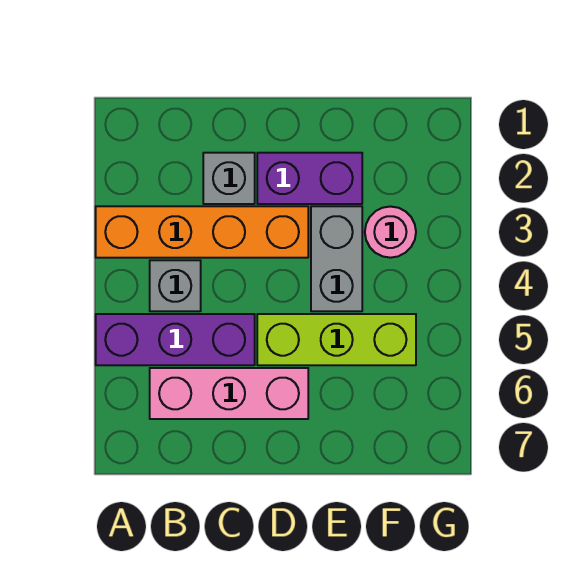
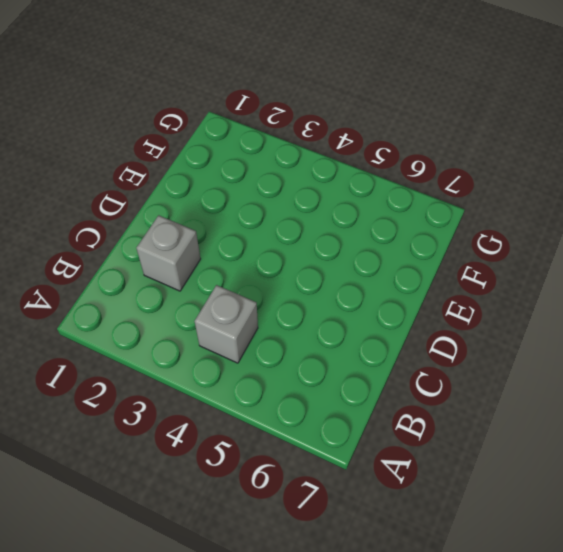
none -> orange 1x4 brick [96,206,308,258]
none -> purple 1x3 brick [96,314,255,365]

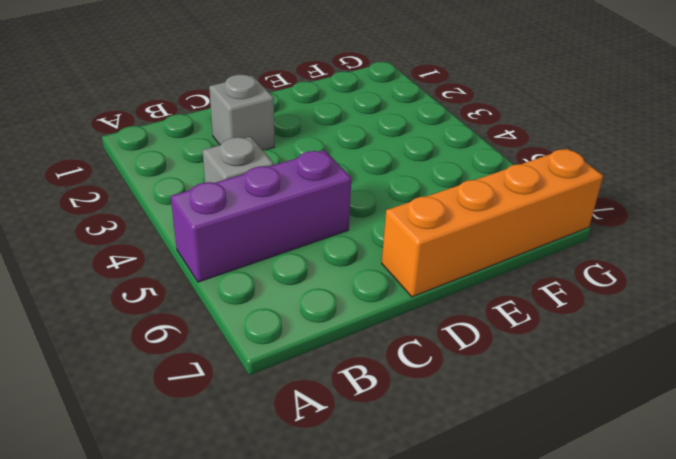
orange 1x4 brick [382,148,603,297] -> orange 1x4 brick moved to [96,206,308,258]
none -> pink 1x3 brick [150,368,308,419]
none -> purple 1x2 brick [257,153,362,204]

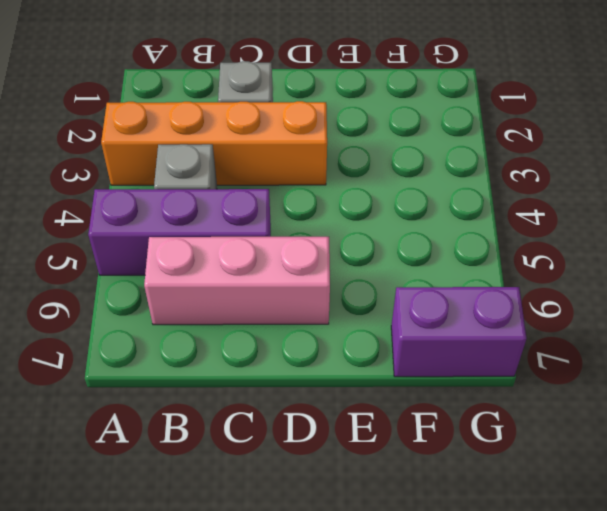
purple 1x2 brick [391,287,527,377] -> purple 1x2 brick moved to [257,153,362,204]
none -> lime 1x3 brick [257,314,416,365]
none -> grey 1x2 brick [311,206,362,311]

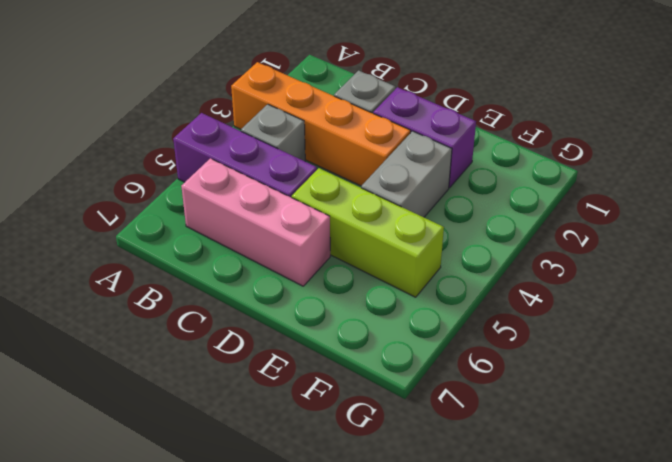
none -> pink 1x1 round brick [365,207,416,258]

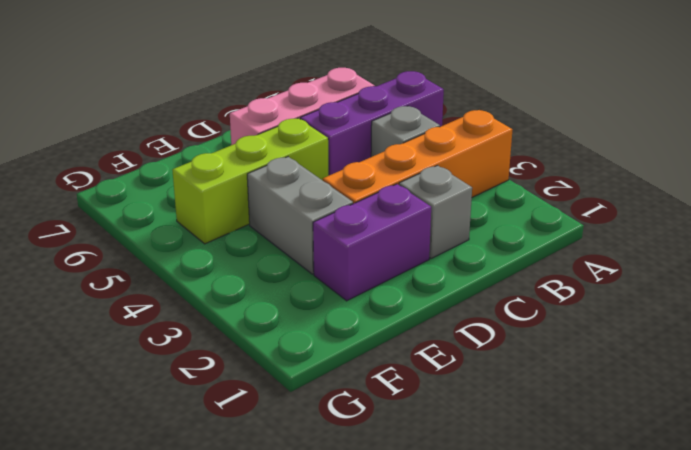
none -> pink 1x1 round brick [365,207,416,258]

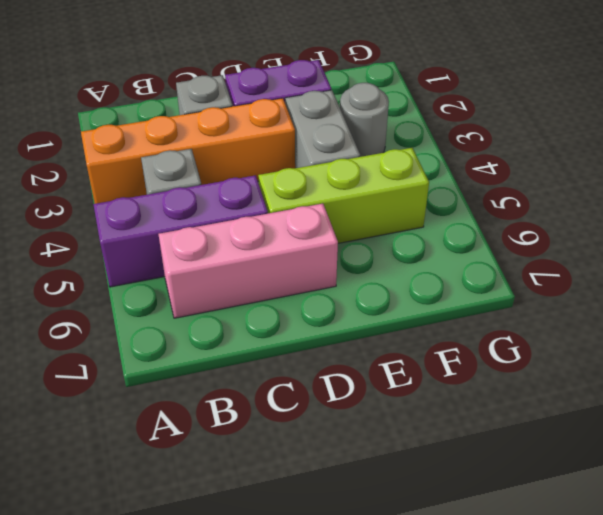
grey 1x1 round brick [340,83,389,157] -> pink 1x1 round brick [365,207,416,258]

